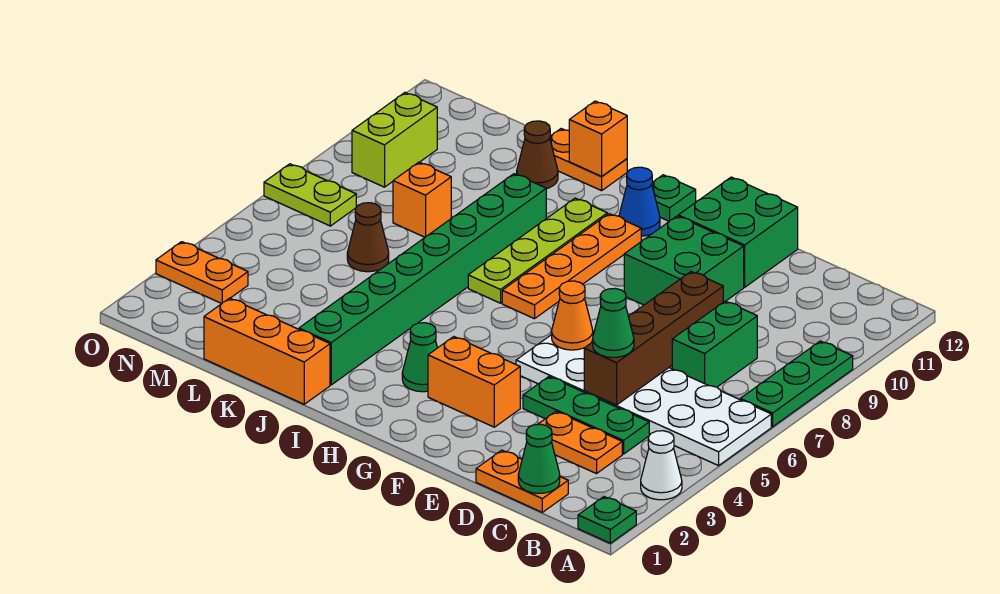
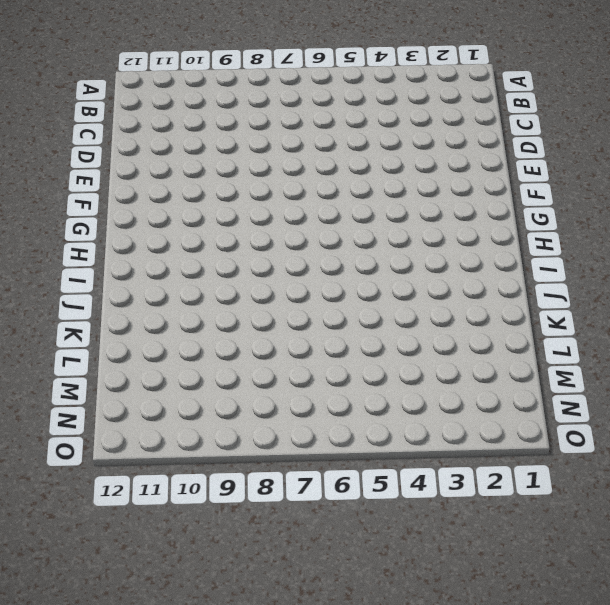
none -> green 1x1 plate [578,497,636,543]
none -> white 1x1 cone [641,431,682,500]
none -> white 2x6 plate [516,333,771,466]
none -> green 1x3 plate [740,341,853,427]

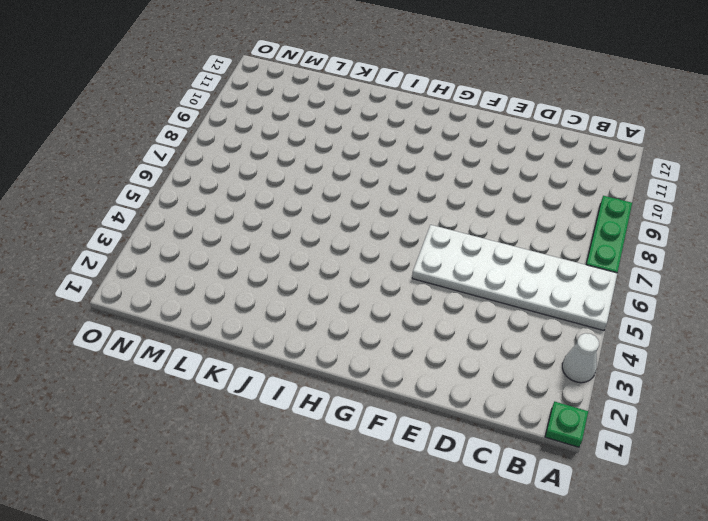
none -> orange 1x2 plate [476,450,568,512]
none -> orange 1x2 plate [538,412,622,474]
none -> green 1x3 plate [523,377,649,454]
none -> green 1x2 brick [672,301,757,387]

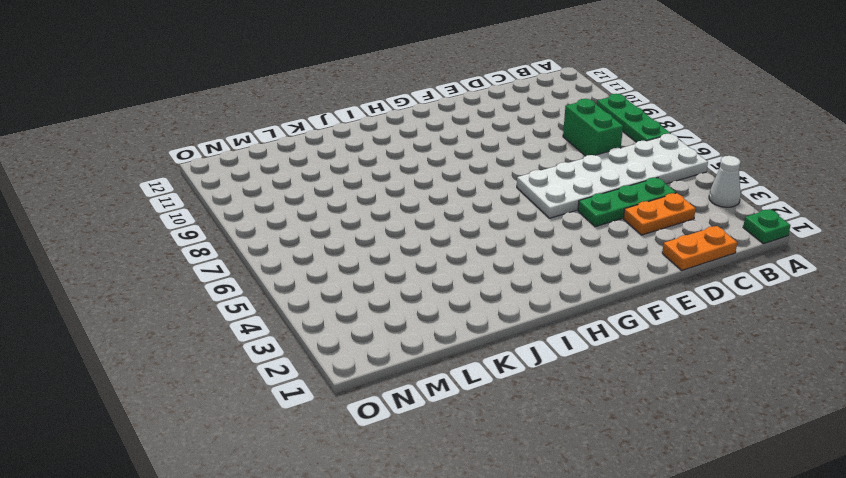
none -> green 2x2 brick [624,216,744,305]
none -> green 2x2 brick [678,177,798,287]
none -> orange 1x2 brick [428,337,520,427]
none -> green 1x1 cone [402,323,437,392]

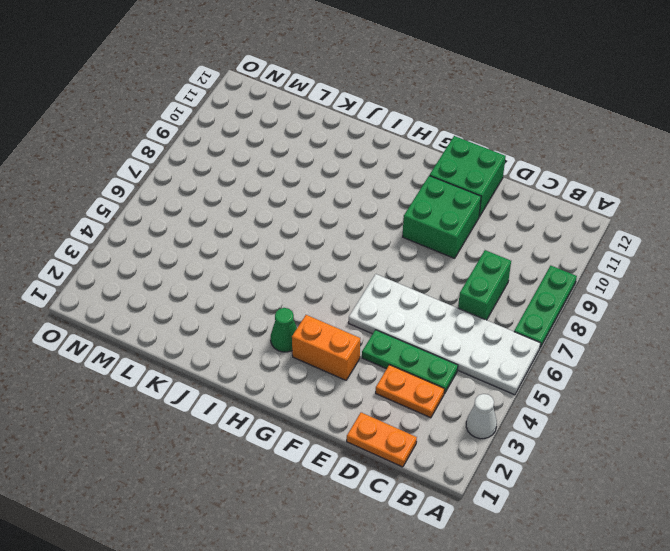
none -> green 1x1 plate [578,497,636,543]
none -> orange 1x4 plate [502,214,641,319]
none -> blue 1x1 cone [619,167,660,236]
none -> green 1x1 plate [652,175,696,221]

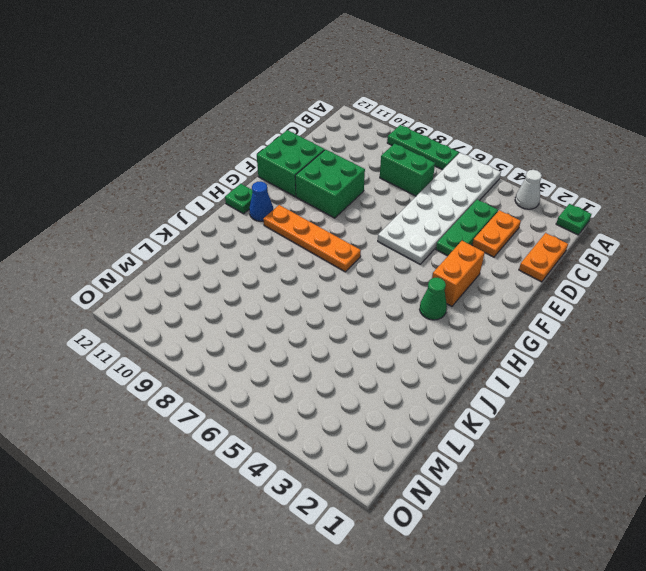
none -> lime 1x4 plate [468,198,607,303]
none -> orange 1x3 brick [204,298,330,404]
none -> green 1x8 brick [299,174,546,385]
none -> orange 1x2 plate [550,129,627,191]

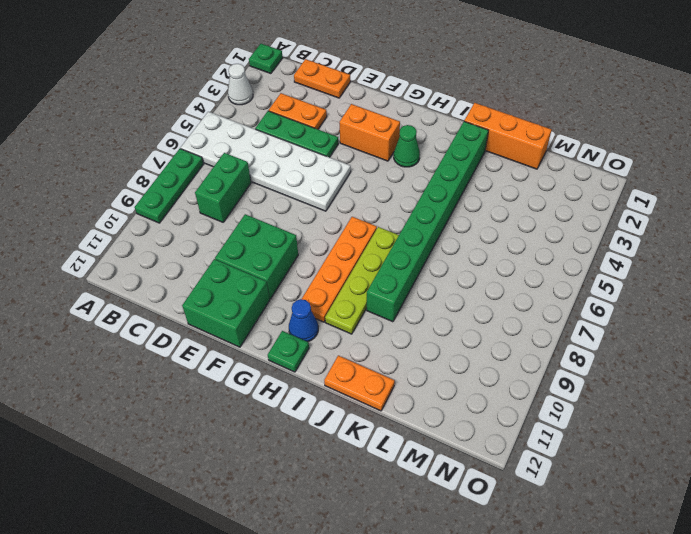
none -> brown 1x1 cone [517,121,558,189]
none -> brown 1x1 cone [347,203,389,272]
none -> orange 1x1 brick [393,162,451,237]
none -> orange 1x2 plate [156,242,248,304]

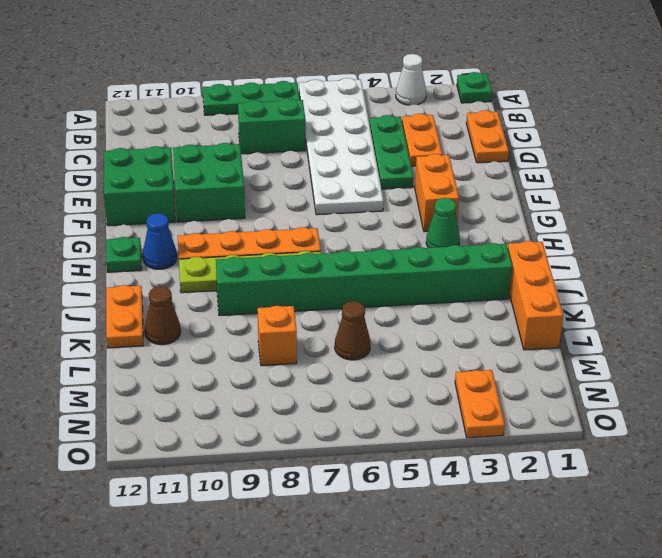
none -> lime 1x2 plate [264,164,356,226]
none -> lime 1x2 brick [352,93,437,187]
none -> green 1x1 cone [518,424,560,494]
none -> brown 1x4 brick [584,272,723,405]

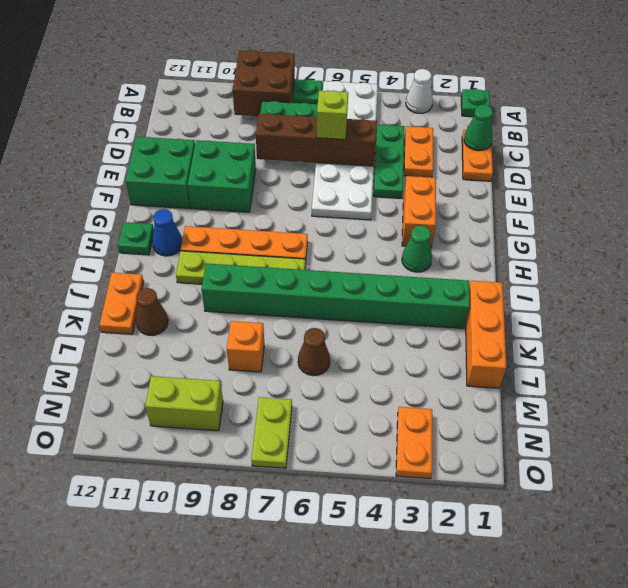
brown 2x2 brick [233,50,295,116] -> none
lime 1x1 brick [316,90,348,140] -> none
none -> orange 1x1 cone [552,281,593,350]
none -> orange 1x1 brick [569,101,627,176]
none -> green 1x1 cone [593,289,634,358]

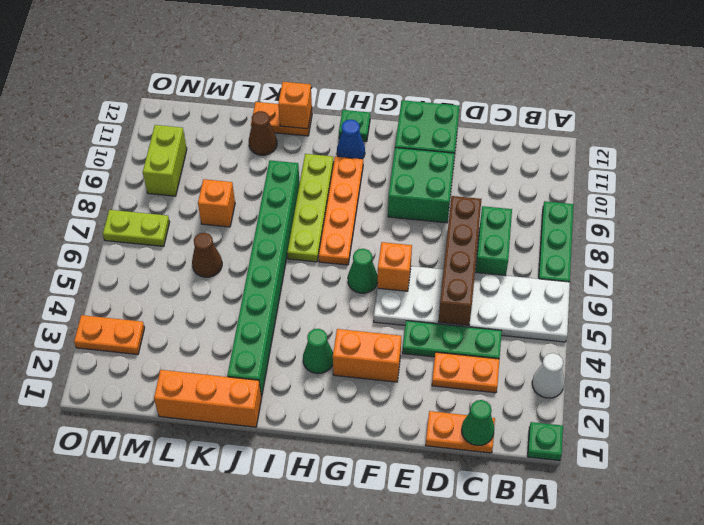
orange 1x1 brick [378,242,412,291] -> orange 1x1 cone [552,281,593,350]
green 1x1 cone [348,249,378,293] -> green 1x1 cone moved to [593,289,634,358]

